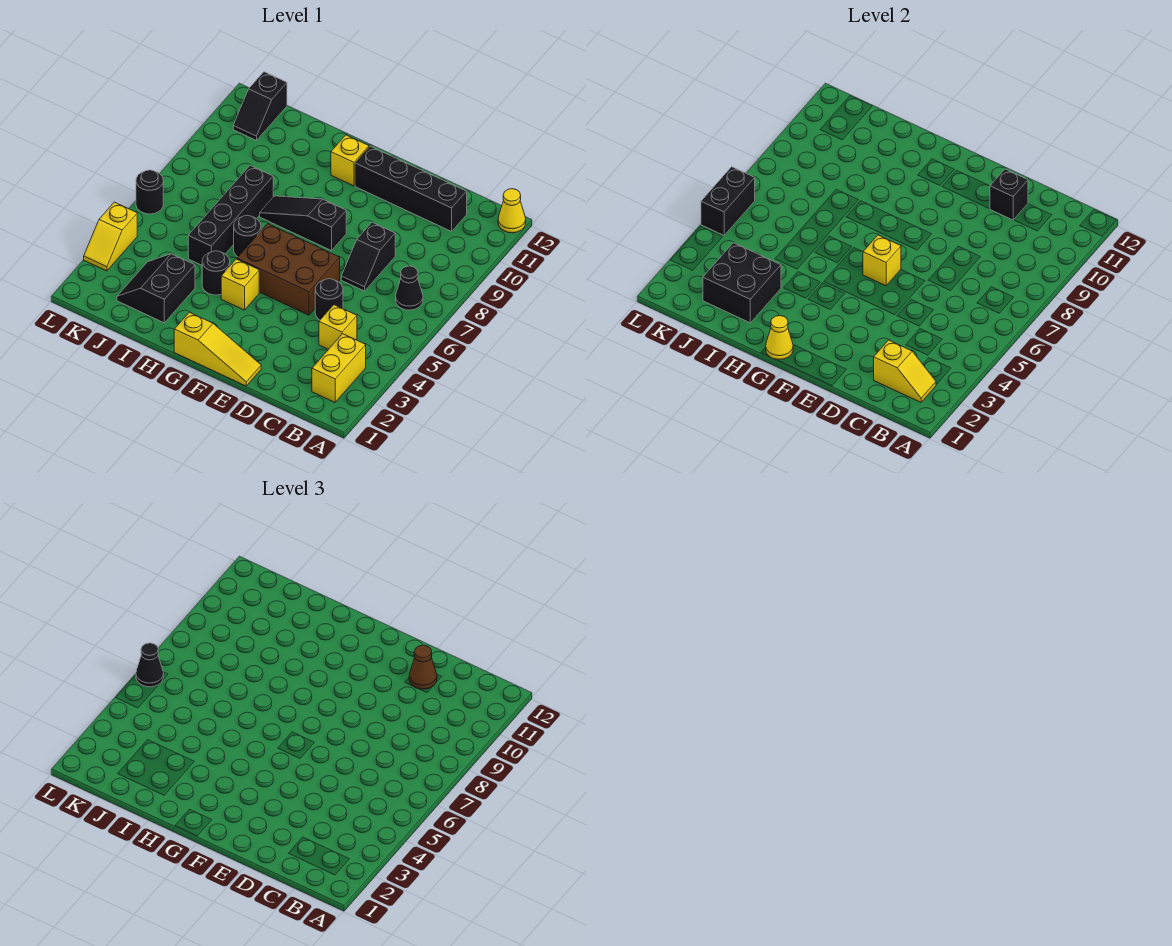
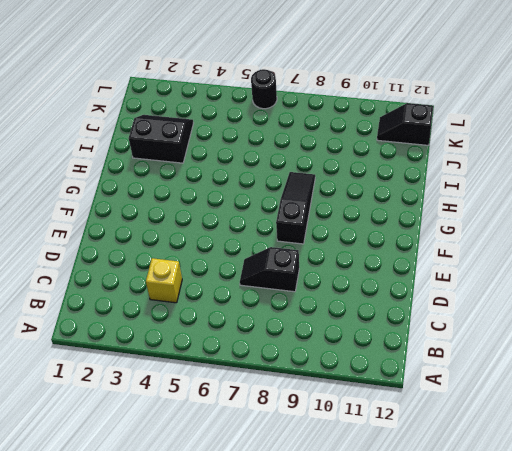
none -> yellow 1x1 cone [498,189,526,233]
none -> yellow 1x2 brick [312,334,366,402]
none -> black 1x1 cone [396,266,423,310]

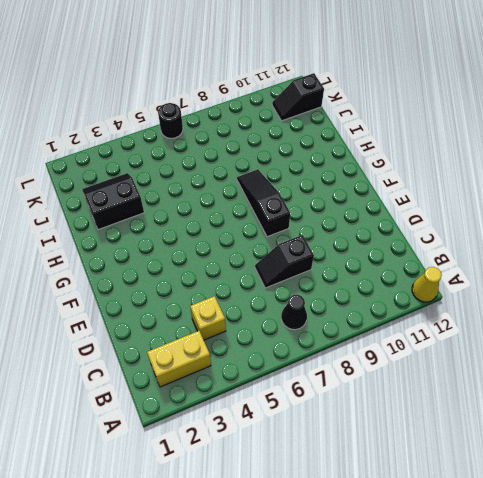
none -> black 1x4 brick [355,146,467,231]
none -> black 1x1 round brick [315,279,343,320]
none -> yellow 1x3 slope [174,312,261,386]

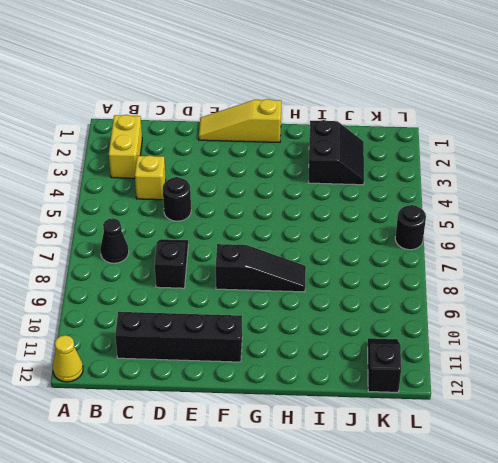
none -> brown 2x3 brick [237,224,340,315]
none -> yellow 1x1 brick [221,259,259,310]
none -> yellow 1x1 brick [331,135,369,186]

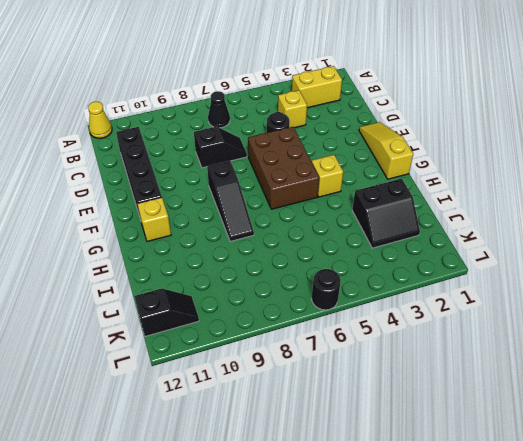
none -> black 1x1 round brick [202,251,230,295]
none -> black 1x1 round brick [234,215,261,257]
none -> black 1x4 brick [188,165,273,265]

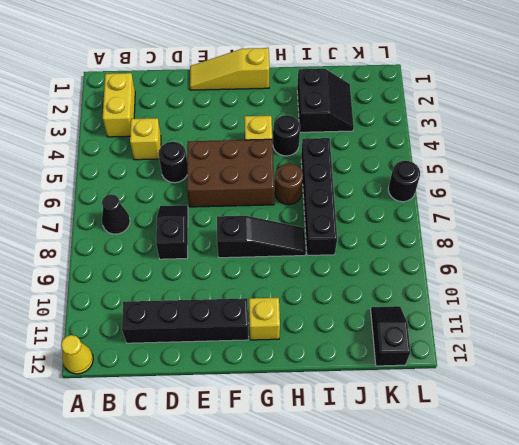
brown 1x1 round brick [275,163,303,205] -> black 1x1 round brick [234,215,261,257]
none -> yellow 1x2 slope [84,202,137,271]
none -> yellow 1x2 slope [874,340,936,402]
none -> black 1x1 brick [990,169,1028,220]

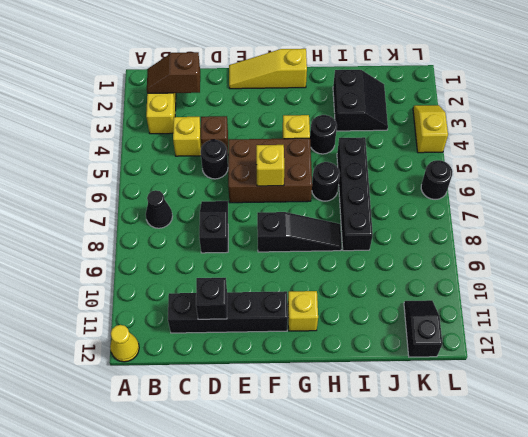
brown 1x2 slope [147,52,200,93] -> yellow 1x2 slope [874,340,936,402]
brown 1x1 brick [201,116,228,155] -> none
none -> yellow 1x1 cone [766,316,793,359]
none -> black 2x2 brick [703,243,781,323]
none -> black 1x2 brick [701,167,755,235]

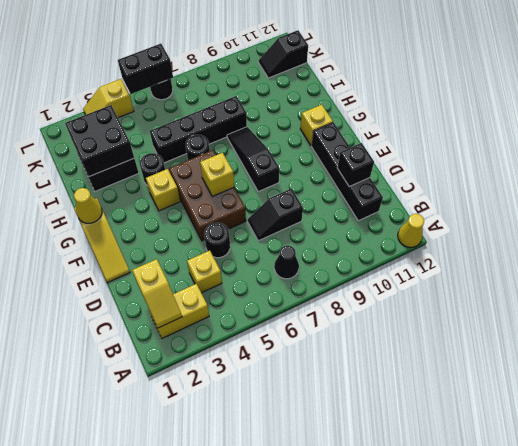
none -> brown 1x1 cone [409,645,437,689]
none -> black 1x1 cone [136,643,163,687]

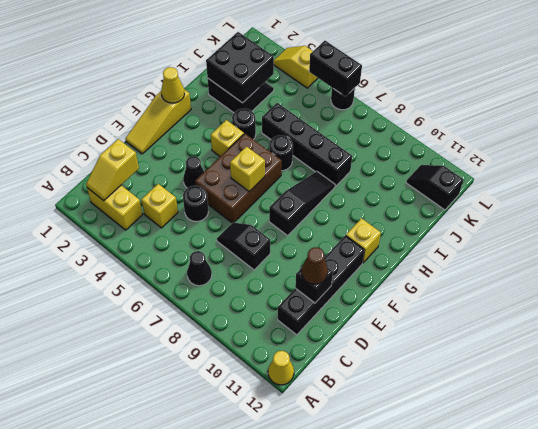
black 1x1 cone [183,156,204,188] -> black 1x1 cone moved to [136,643,163,687]

